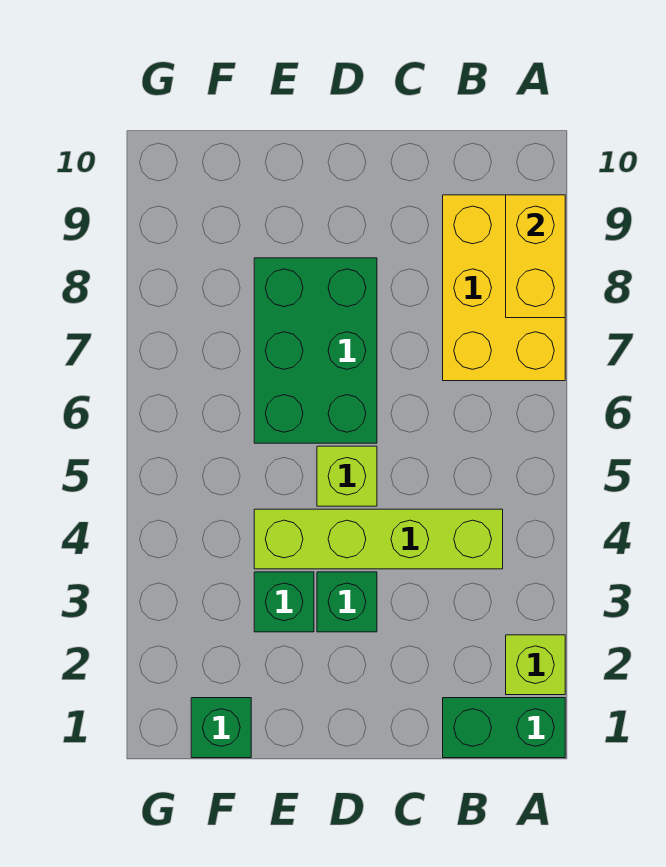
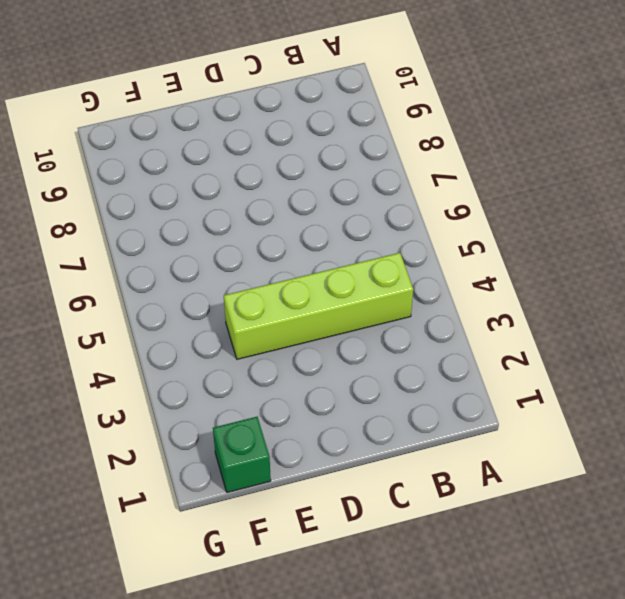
none -> green 1x2 brick [443,698,565,758]
none -> lime 1x1 brick [506,635,565,695]

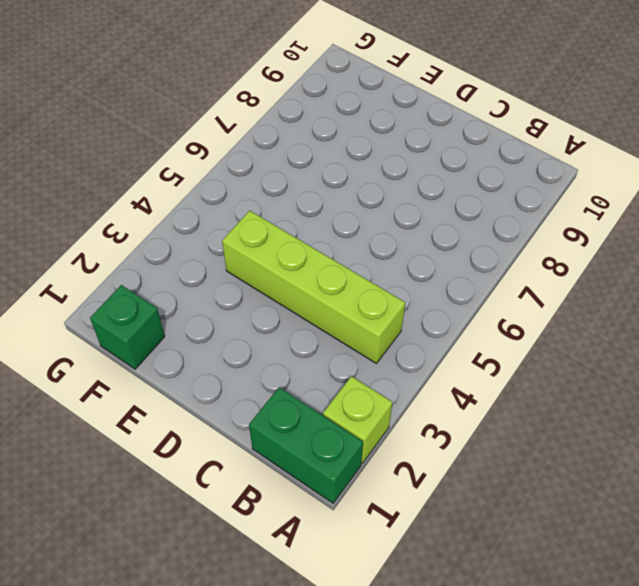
none -> yellow 2x3 brick [443,195,565,381]
none -> green 1x1 brick [317,572,377,632]

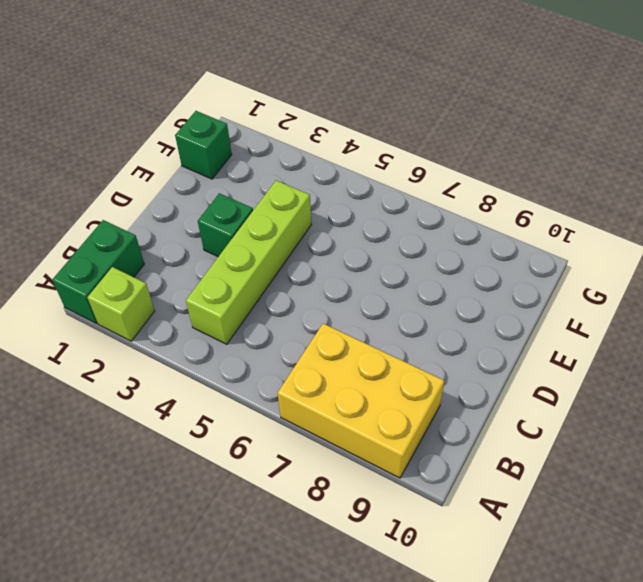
none -> lime 1x1 brick [317,446,377,506]
none -> green 2x3 brick [254,258,377,443]

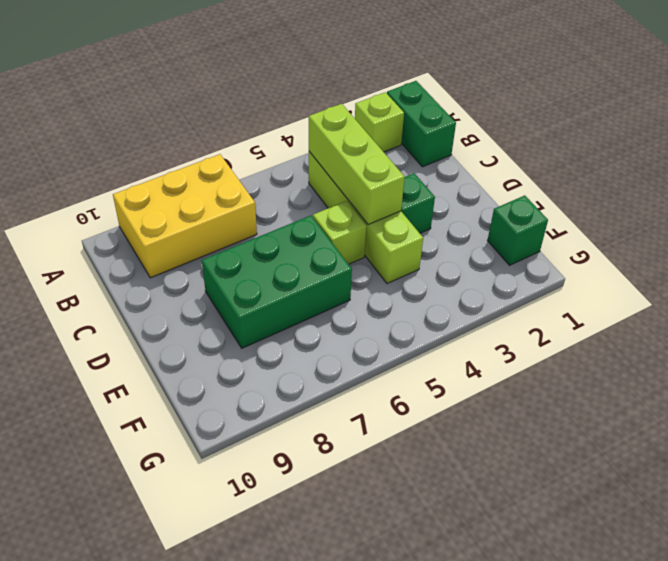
lime 1x3 brick [309,104,405,225] -> none
none -> green 1x1 brick [254,572,314,632]
none -> yellow 1x2 brick [506,195,565,318]

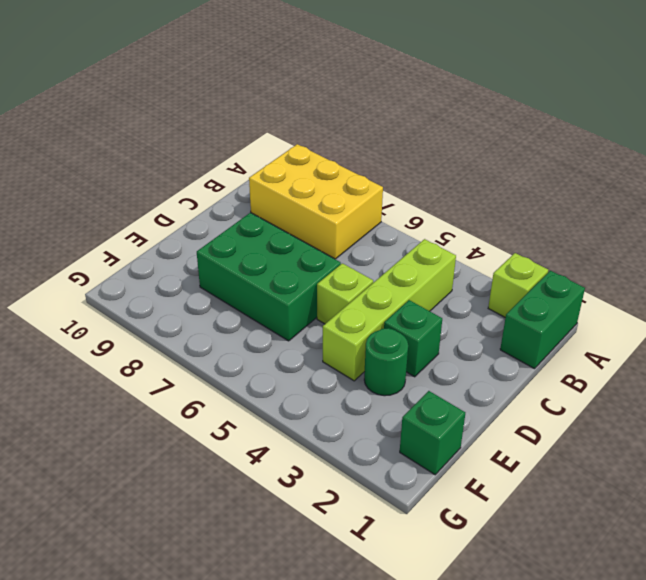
green 1x1 round brick [364,328,408,396] -> green 1x1 brick [254,572,314,632]
none -> yellow 1x2 brick [506,195,565,318]

